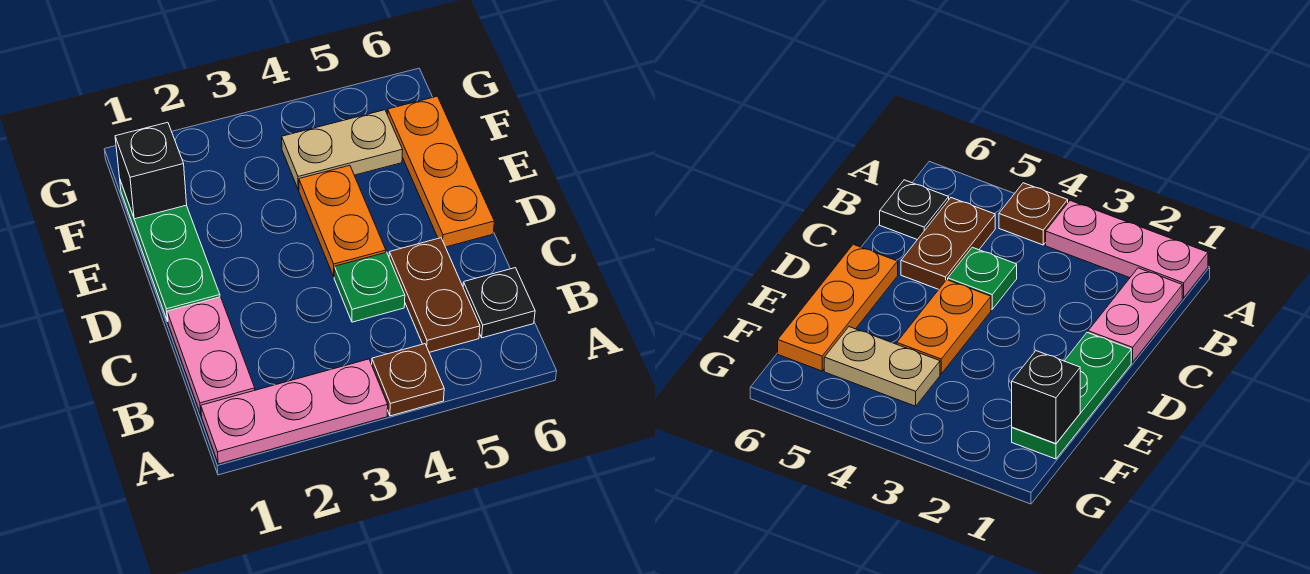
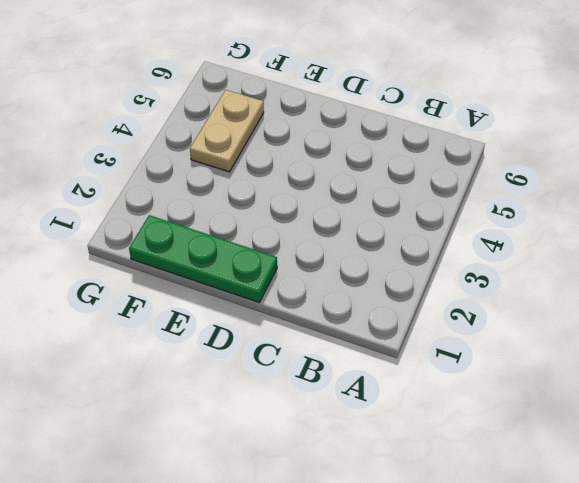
none -> pink 1x3 plate [201,359,388,464]
none -> brown 1x1 plate [372,344,444,416]

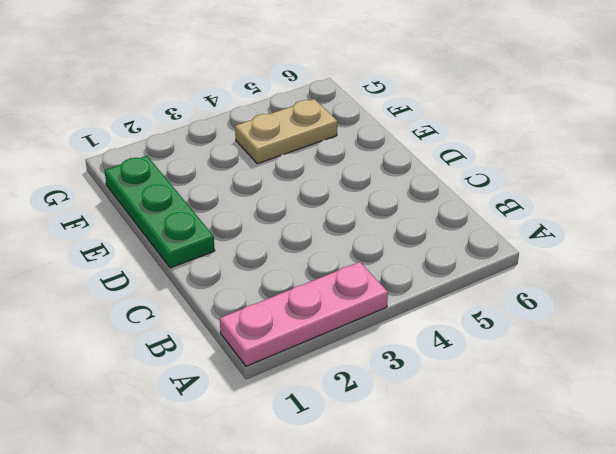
none -> brown 1x1 plate [372,344,444,416]
none -> pink 1x2 plate [167,297,255,414]

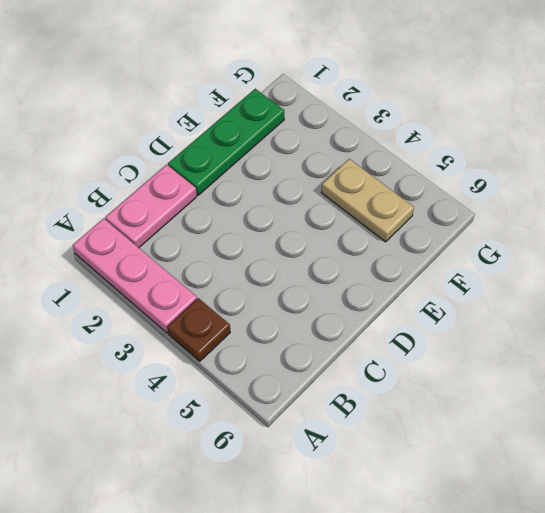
none -> brown 1x2 plate [389,238,480,352]
none -> black 1x1 plate [463,268,535,338]

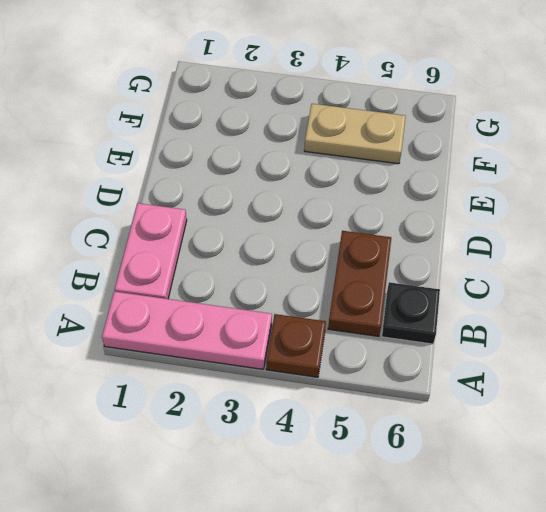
none -> green 1x1 plate [334,252,405,322]
none -> green 1x3 plate [120,181,220,321]

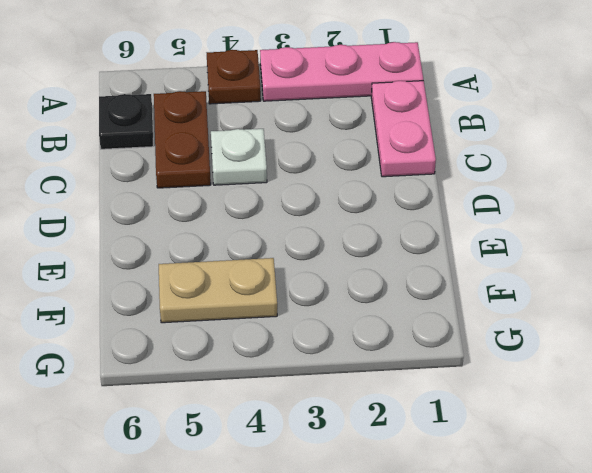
white 1x1 plate [211,129,267,185] -> green 1x1 plate [334,252,405,322]
none -> green 1x3 plate [120,181,220,321]
none -> orange 1x2 plate [299,165,386,277]

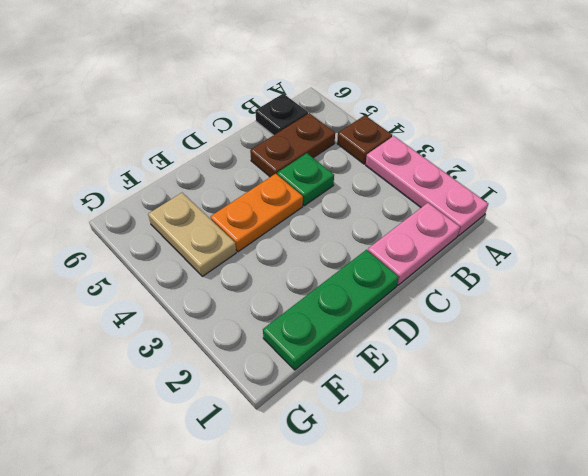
none -> orange 1x3 plate [388,96,494,247]
none -> black 1x1 brick [115,122,187,219]

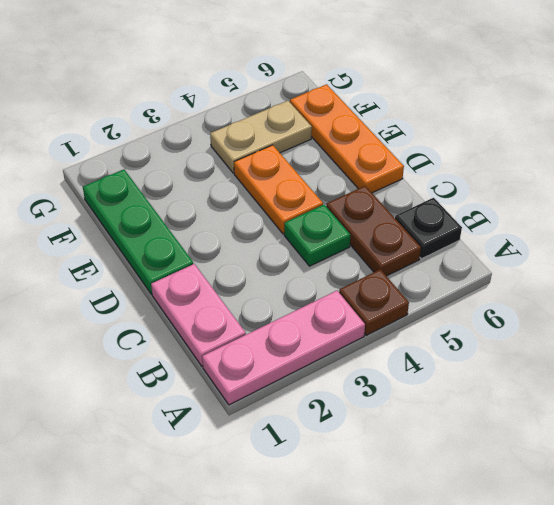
none -> black 1x1 brick [115,122,187,219]

